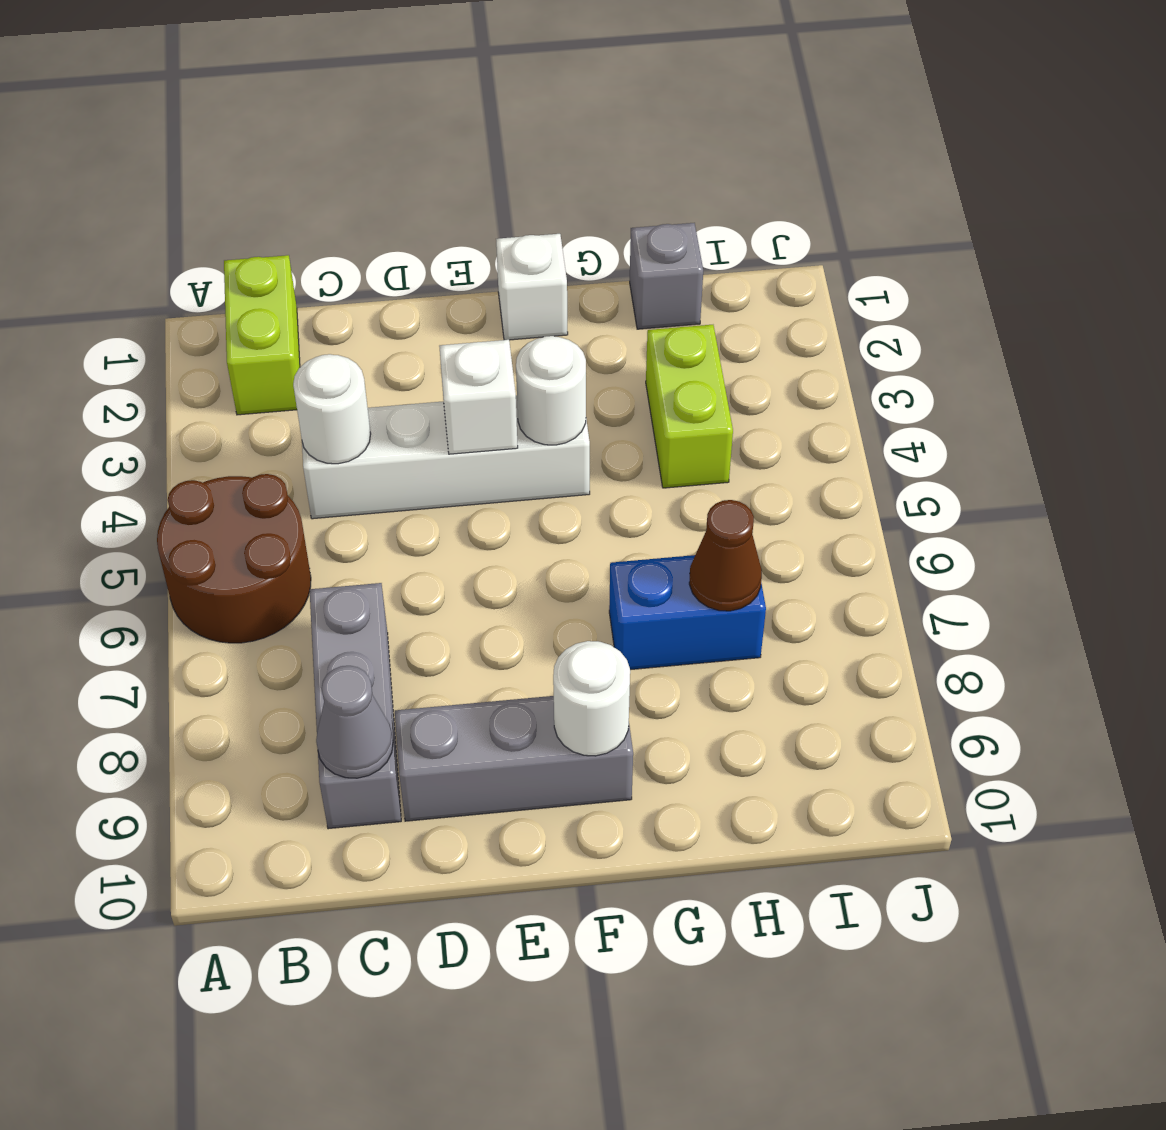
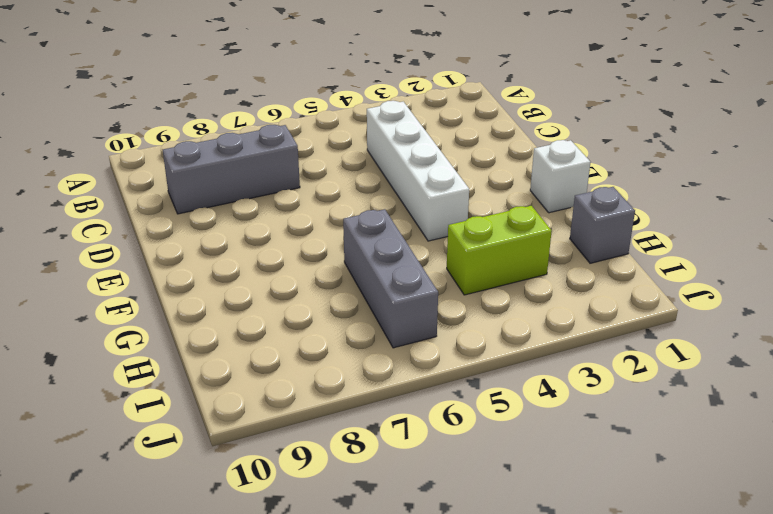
grey 1x3 brick [343,209,438,348] -> grey 1x3 brick moved to [395,696,633,821]
none -> brown 2x2 round brick [157,474,311,643]
none -> lime 1x2 brick [224,255,300,415]
none -> blue 1x2 brick [609,555,766,670]

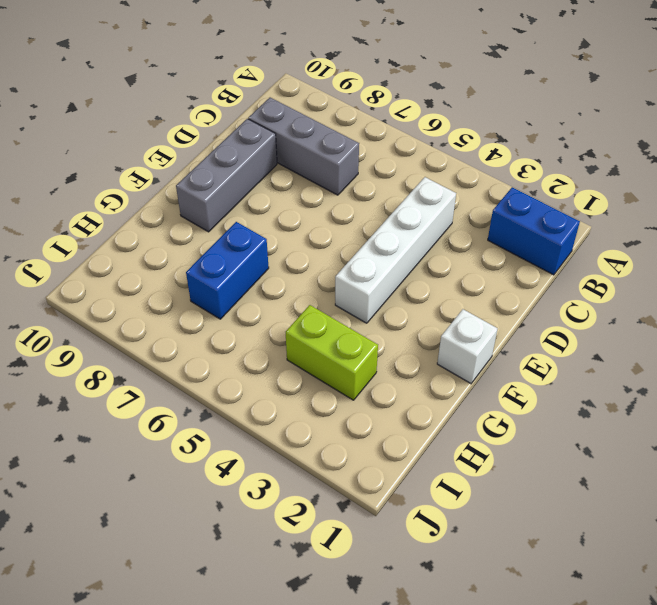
blue 1x2 brick [488,187,580,275] -> lime 1x2 brick [224,255,300,415]
none -> brown 2x2 round brick [157,474,311,643]
none -> grey 1x1 brick [630,223,703,329]
none -> white 1x1 round brick [293,354,371,464]

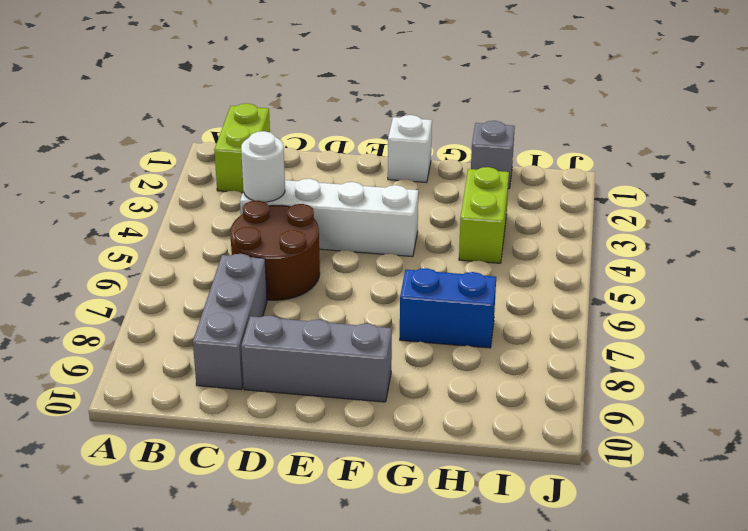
brown 2x2 round brick [230,200,320,300] -> brown 2x2 round brick moved to [157,474,311,643]
none -> grey 1x1 cone [316,666,393,778]
none -> white 1x1 brick [439,340,518,454]
none -> white 1x1 round brick [516,336,586,445]

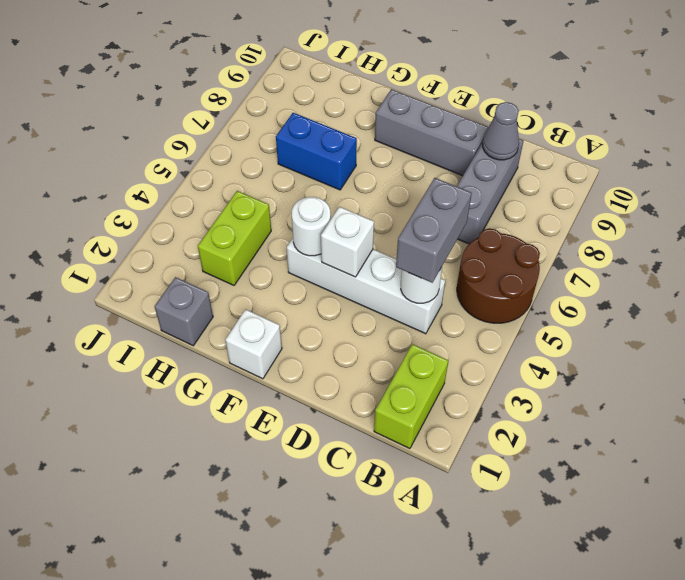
grey 1x2 brick [396,178,472,283] -> none
none -> white 1x1 round brick [553,641,630,756]
none -> brown 1x1 cone [689,500,762,611]

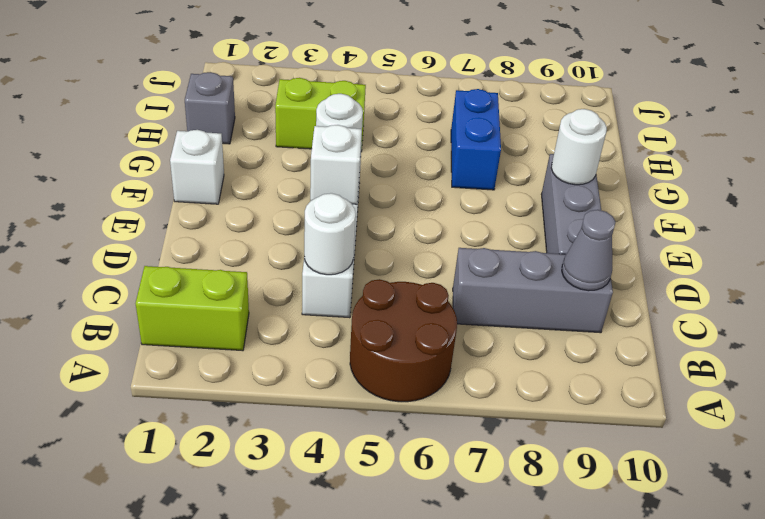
none -> brown 1x1 cone [689,500,762,611]

